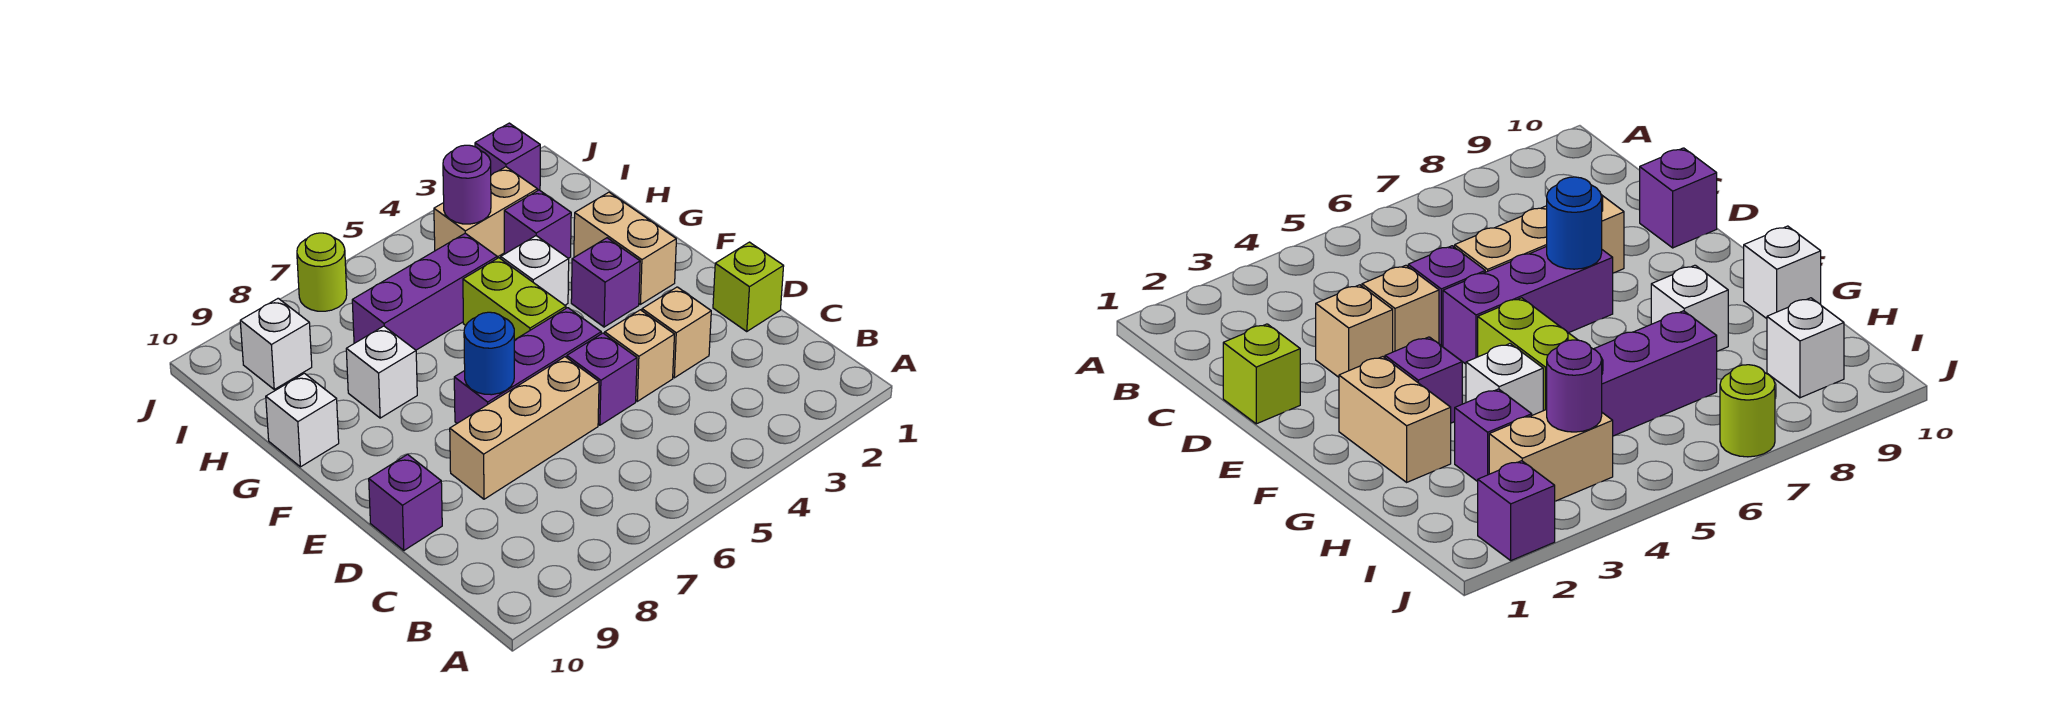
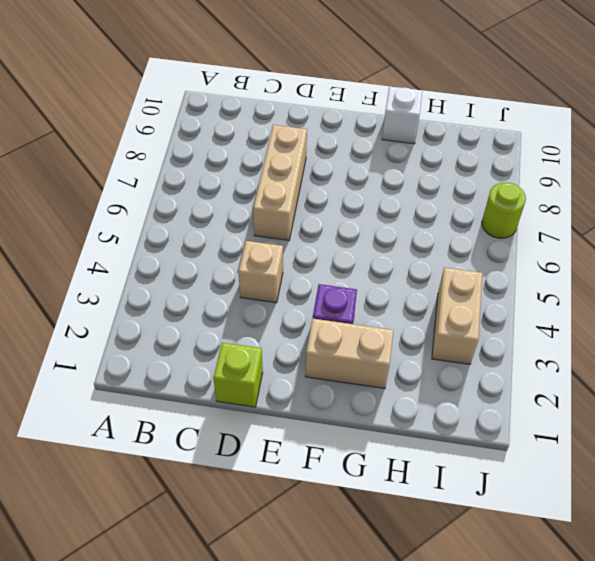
none -> tan 1x1 brick [642,287,711,378]
none -> purple 1x1 brick [567,333,637,425]
none -> purple 1x1 brick [369,454,442,550]

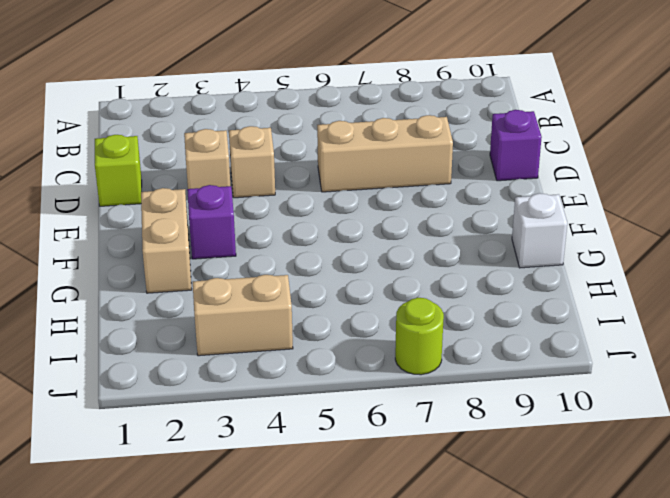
none -> purple 1x1 brick [567,333,637,425]
none -> purple 1x3 brick [454,308,601,423]
none -> lime 1x2 brick [463,258,566,340]

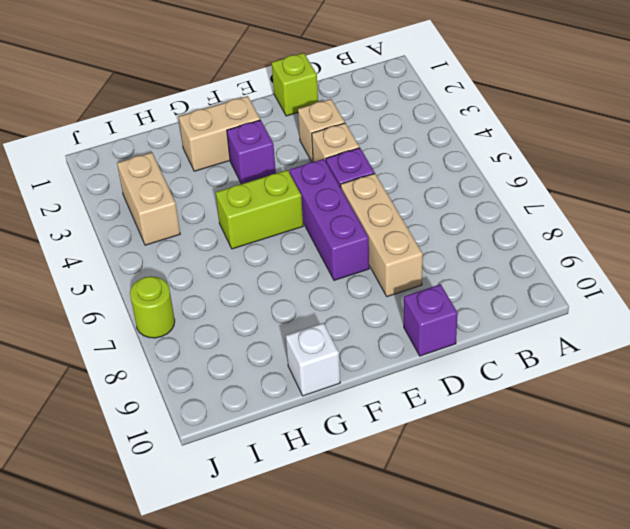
none -> white 1x1 brick [501,236,569,305]
none -> white 1x1 brick [346,326,417,418]
none -> purple 1x1 brick [504,190,571,258]

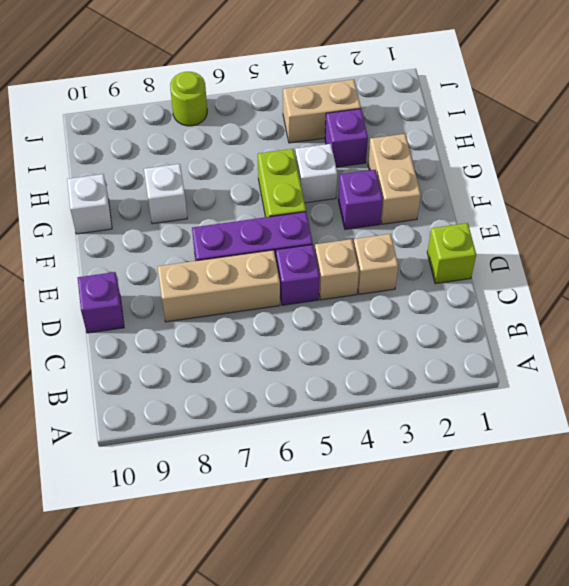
none -> purple 1x3 brick [352,233,497,350]
none -> white 1x1 brick [240,298,312,389]
none -> purple 1x1 brick [475,123,540,190]

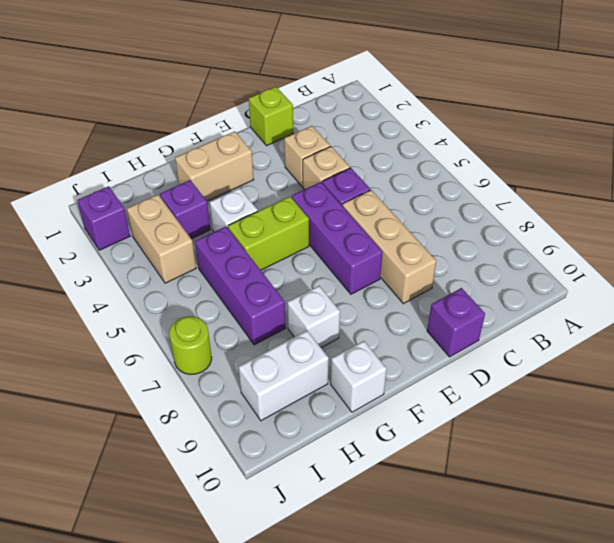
white 1x2 brick [239,331,329,421] -> white 1x1 brick [240,298,312,389]
none -> purple 1x1 brick [571,238,640,327]
none -> blue 1x1 round brick [464,312,514,395]
none -> purple 1x1 round brick [443,145,491,224]

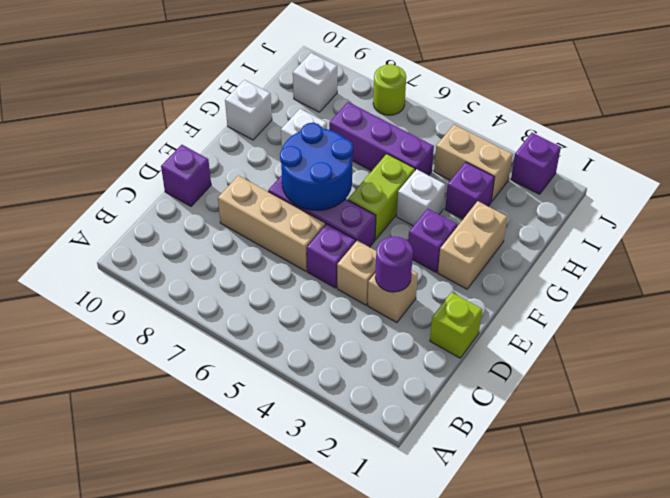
purple 1x1 round brick [375,236,413,292] -> purple 1x1 round brick moved to [443,145,491,224]
blue 2x2 round brick [280,123,353,210] -> blue 1x1 round brick [464,312,514,395]

